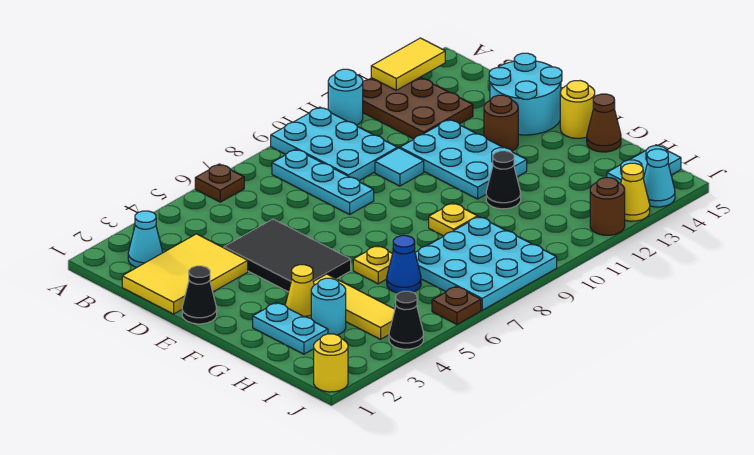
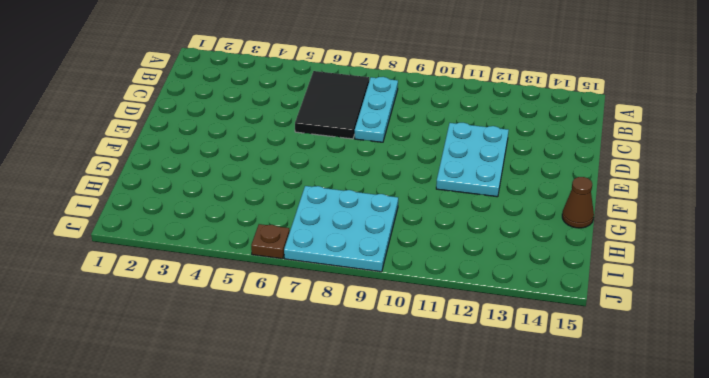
black 2x3 tile [295,71,369,139] -> black 2x3 tile moved to [224,219,351,292]
none -> brown 1x1 plate [195,164,244,202]
none -> cyan 2x3 plate [271,107,398,181]
none -> cyan 1x1 round brick [328,69,363,125]
none -> brown 2x3 plate [363,77,473,139]

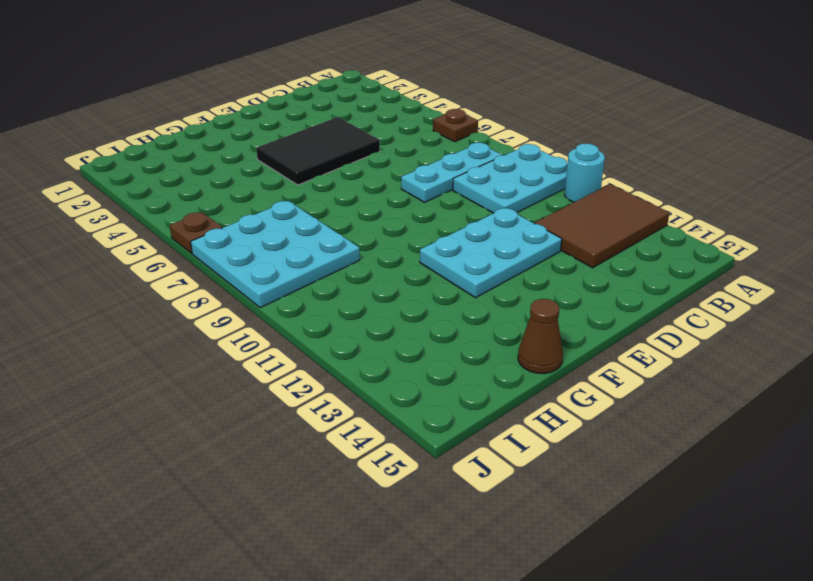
brown 2x3 tile [535,184,669,268] -> brown 2x3 plate [363,77,473,139]
none -> cyan 1x1 cone [128,211,163,268]
none -> yellow 2x3 tile [122,234,248,314]
none -> cyan 1x1 tile [375,148,424,186]
none -> cyan 2x2 round brick [489,53,562,135]

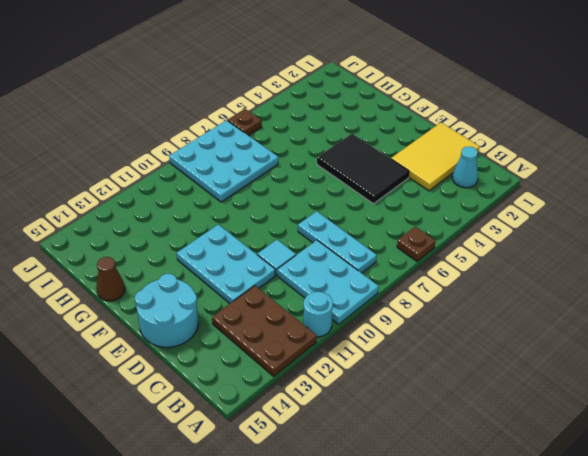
none -> black 1x1 cone [182,266,217,324]
none -> brown 1x1 round brick [484,95,518,151]
none -> yellow 1x1 round brick [560,81,595,138]
none -> cyan 1x2 plate [253,303,328,354]

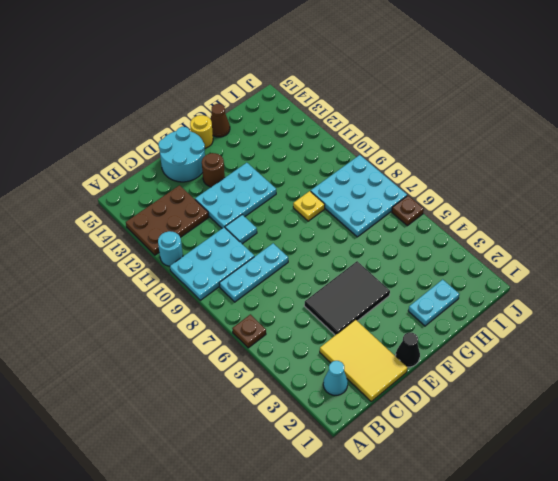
none -> yellow 1x1 cone [285,265,314,318]
none -> yellow 1x3 tile [314,274,395,339]
none -> yellow 1x1 plate [353,246,392,284]
none -> black 1x1 cone [486,151,521,209]

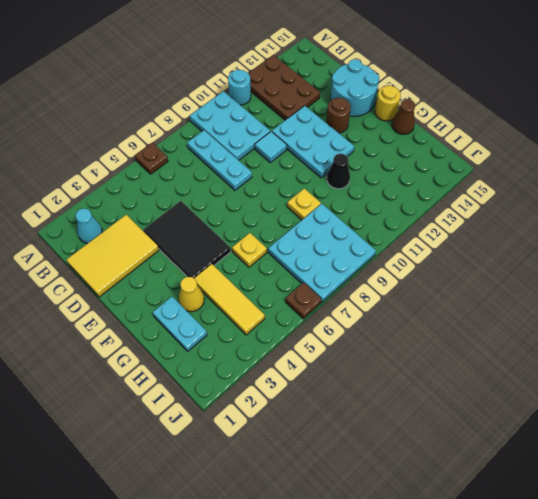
none -> black 1x1 cone [182,266,217,324]
none -> cyan 1x1 round brick [311,278,346,335]
none -> blue 1x1 cone [387,236,421,293]
none -> cyan 1x2 plate [607,145,681,184]

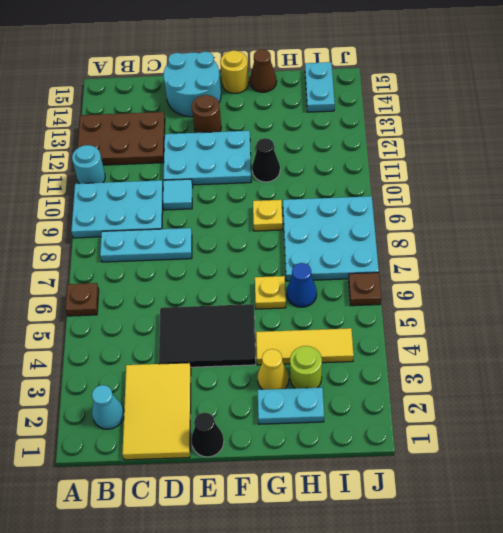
lime 1x1 round brick [290,346,322,388] -> cyan 1x1 round brick [311,278,346,335]
none -> yellow 1x1 round brick [314,334,348,392]
none -> black 1x1 cone [389,291,423,349]
none -> brown 1x1 round brick [590,178,625,235]
none -> yellow 1x1 cone [621,163,650,221]

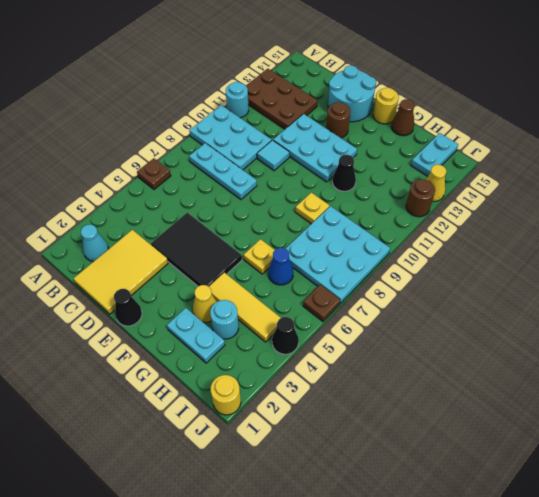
none -> cyan 1x1 cone [643,149,675,207]
none -> yellow 1x2 tile [371,38,445,90]

